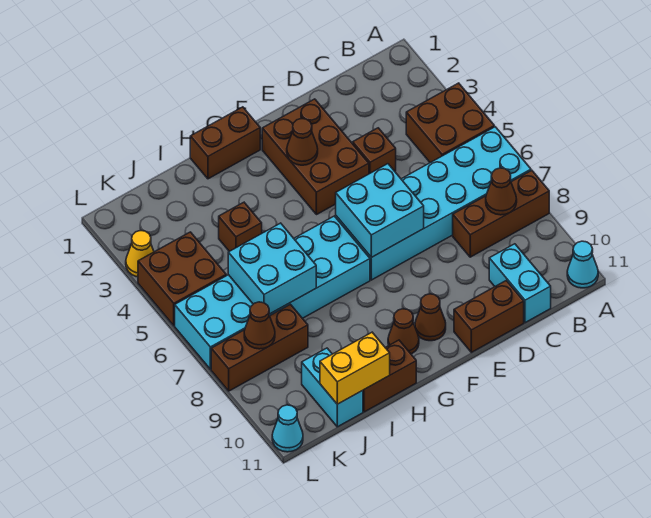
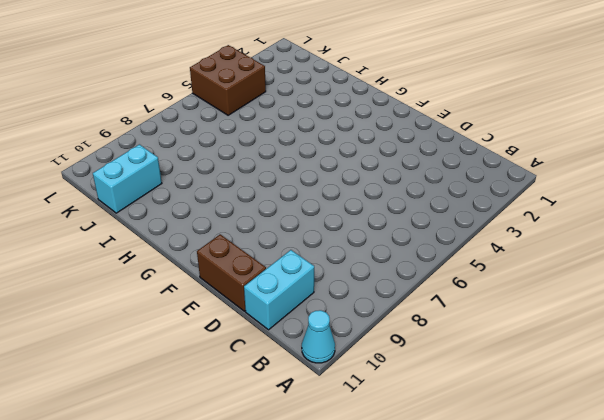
none -> brown 2x2 brick [406,83,494,163]
none -> cyan 2x6 brick [336,127,531,280]
none -> brown 1x3 brick [453,170,549,257]

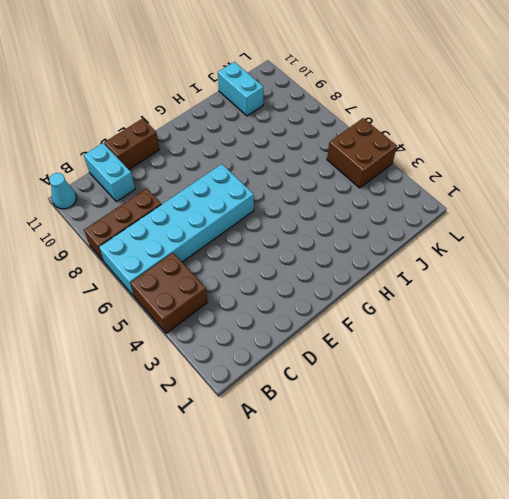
none -> brown 1x1 brick [353,128,396,174]
none -> brown 2x3 brick [262,99,369,215]
none -> brown 1x1 cone [415,294,446,341]

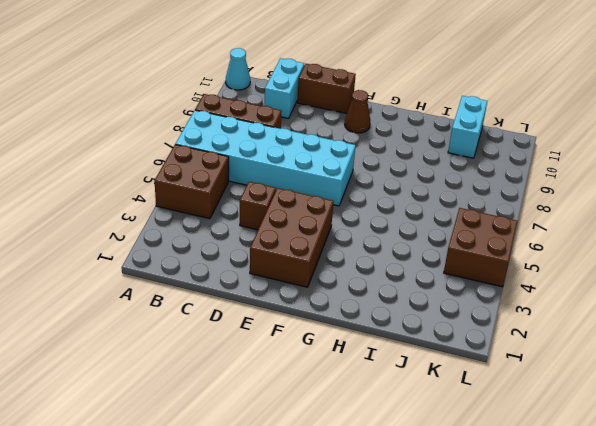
none -> brown 1x2 brick [190,107,260,179]
none -> cyan 2x6 brick [175,216,370,369]
none -> brown 1x1 cone [388,309,419,354]

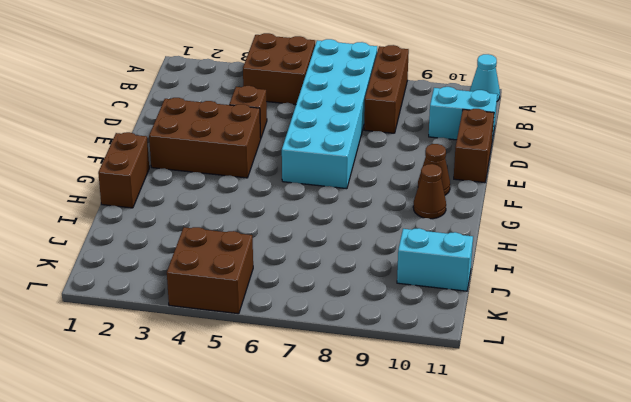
none -> cyan 2x6 brick [175,216,370,369]
none -> brown 1x2 brick [363,340,416,412]
none -> brown 1x1 brick [219,202,262,251]

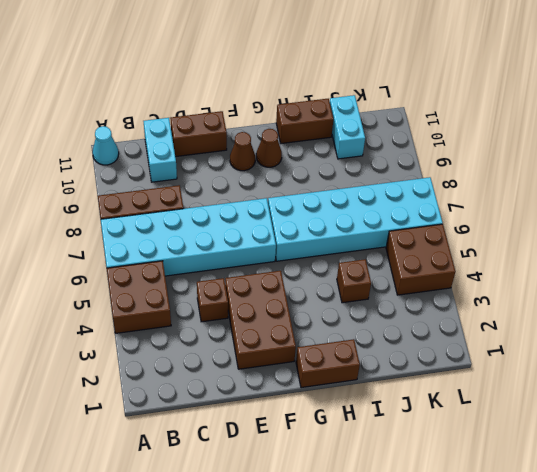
none -> brown 1x3 brick [211,304,308,391]
none -> yellow 1x1 cone [126,230,154,277]
none -> cyan 1x1 cone [272,405,303,452]

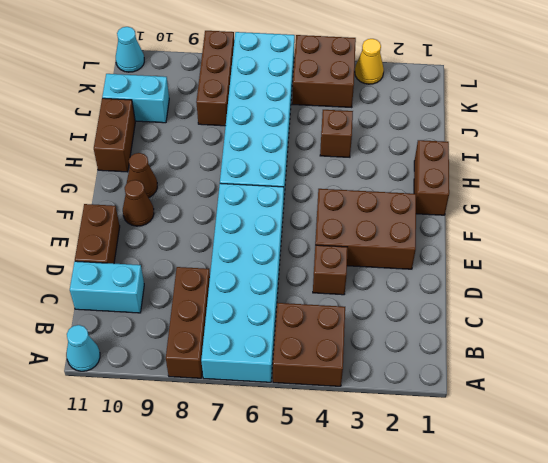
none -> brown 1x1 cone [486,168,517,215]
none -> cyan 2x2 brick [336,164,424,258]
none -> brown 1x1 cone [287,118,318,165]

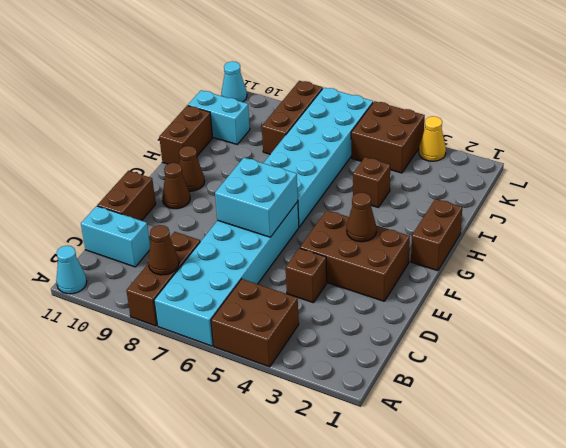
none -> cyan 2x2 brick [228,223,316,314]
none -> yellow 1x2 brick [320,332,390,404]
none -> brown 1x1 cone [244,302,275,349]

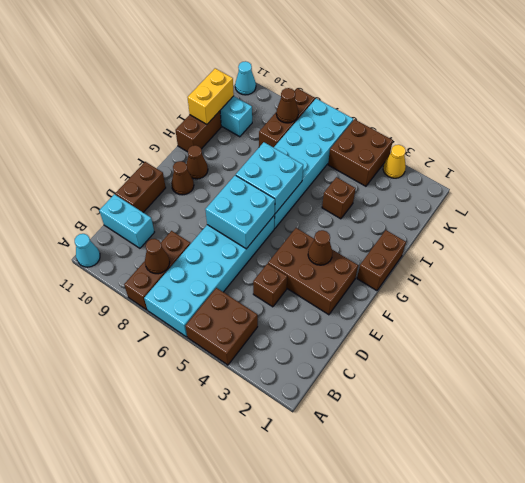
cyan 2x2 brick [236,142,303,213] -> cyan 2x2 brick moved to [228,223,316,314]

